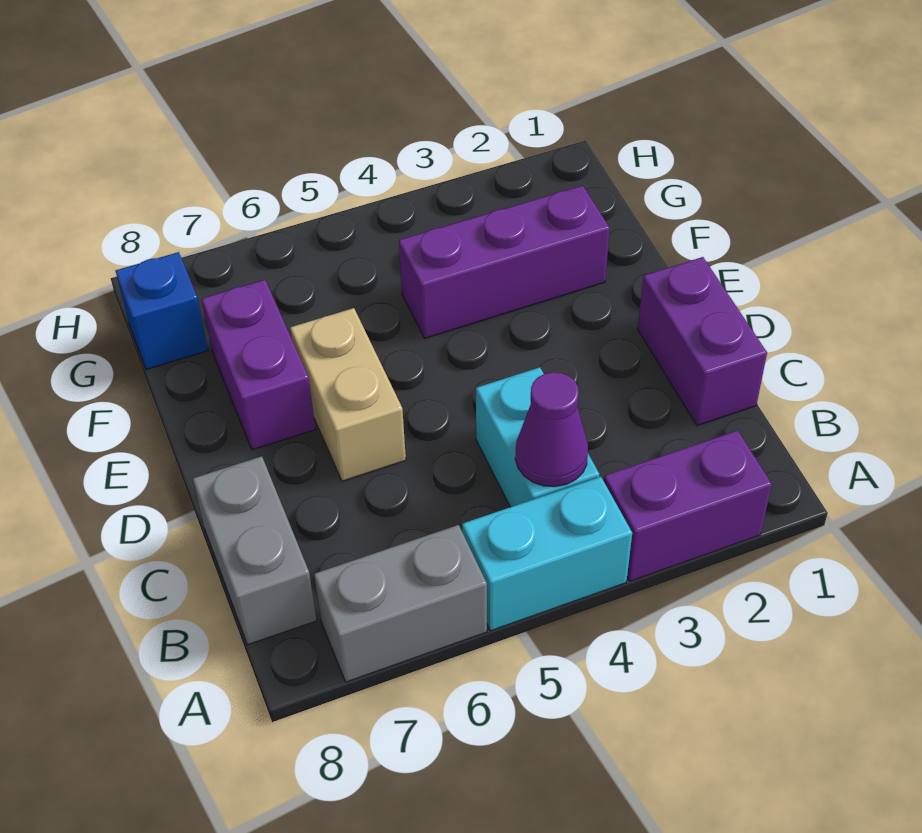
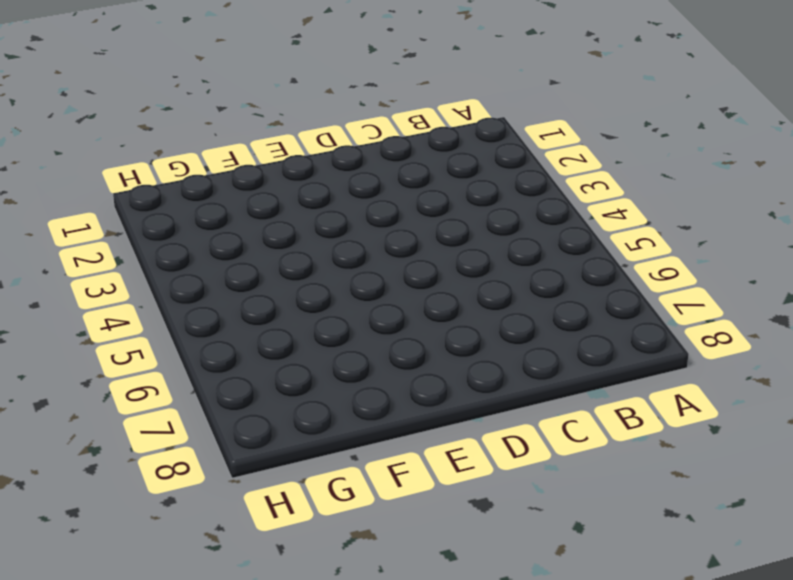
none -> purple 1x2 brick [604,430,772,581]
none -> cyan 1x2 brick [462,477,632,631]

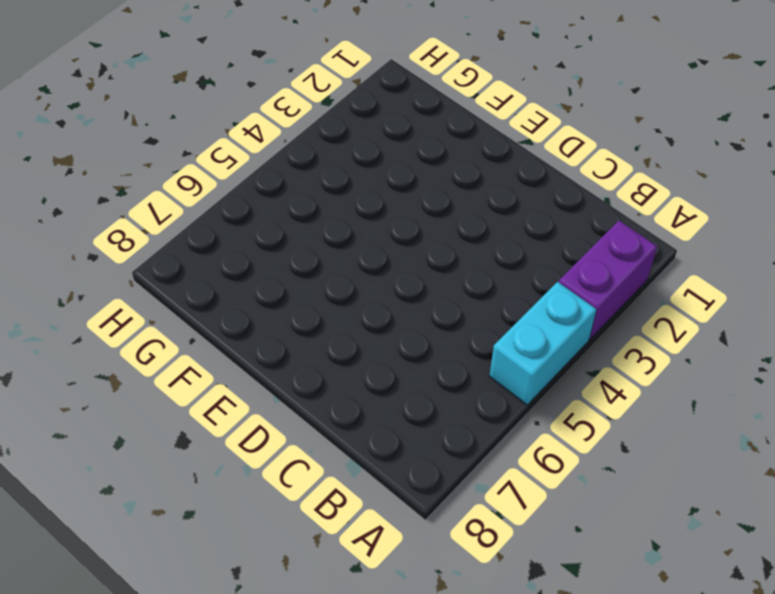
none -> grey 1x2 brick [314,525,487,682]
none -> cyan 1x2 brick [476,367,599,507]

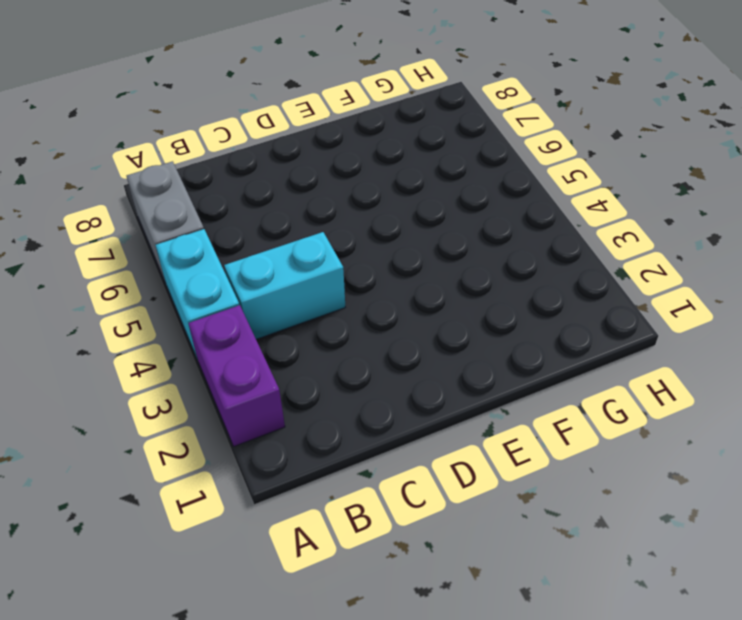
none -> grey 1x2 brick [193,456,317,645]
none -> purple 1x2 brick [638,257,767,426]

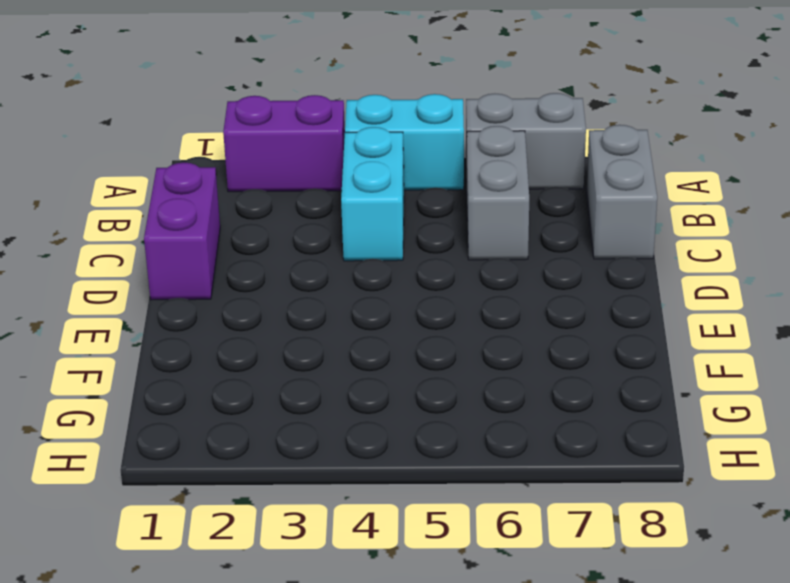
grey 1x2 brick [467,126,529,260] -> none
none -> tan 1x2 brick [290,308,406,481]
none -> purple 1x2 brick [202,280,315,450]

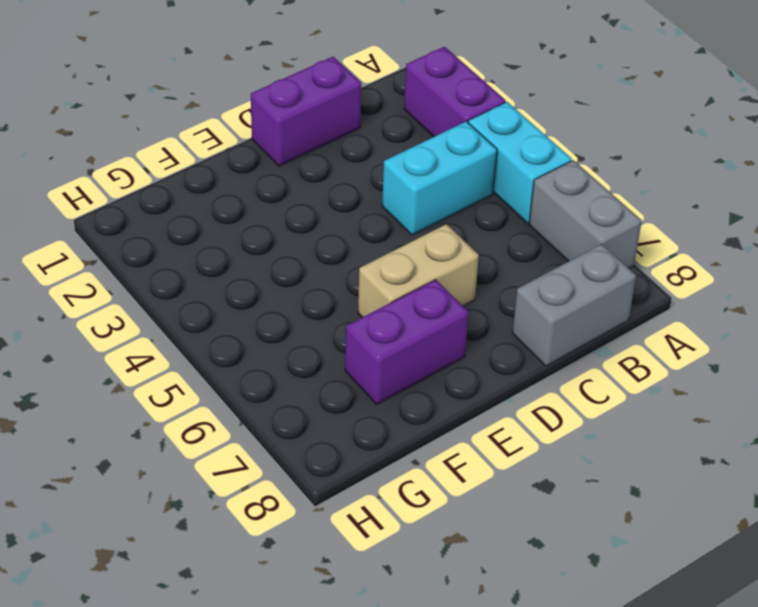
none -> purple 1x3 brick [399,186,610,338]
none -> blue 1x1 brick [116,252,208,370]

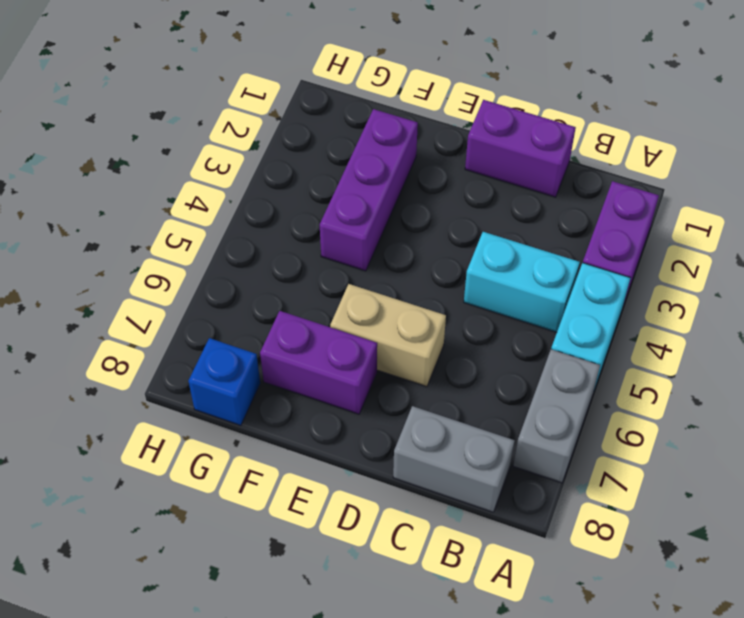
none -> purple 1x1 cone [515,372,588,487]

